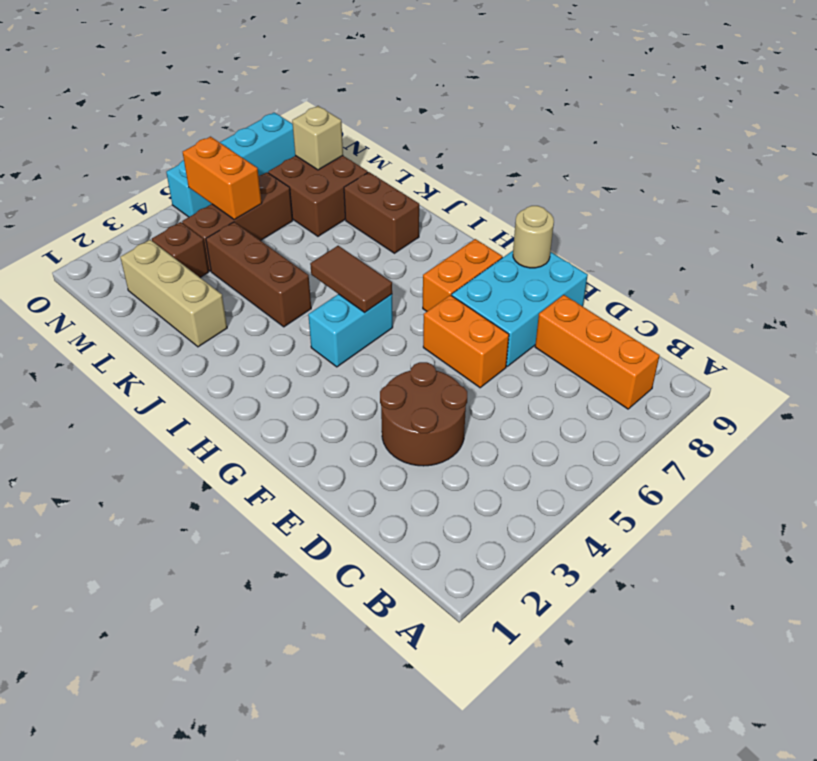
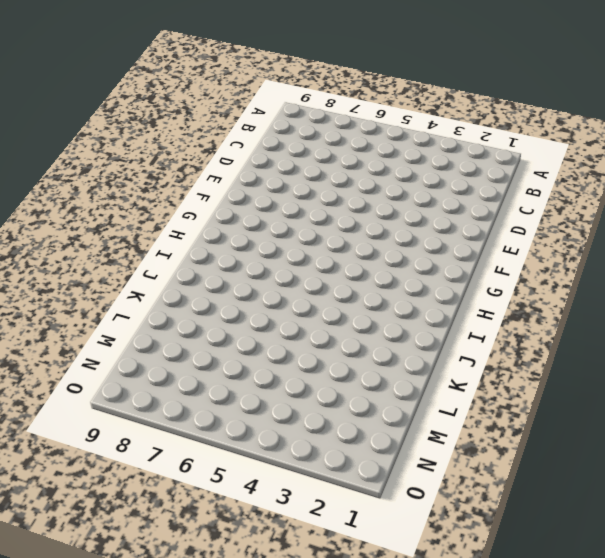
none -> orange 1x3 brick [535,295,660,409]
none -> brown 2x2 round brick [380,362,467,466]
none -> orange 1x2 brick [423,295,509,388]

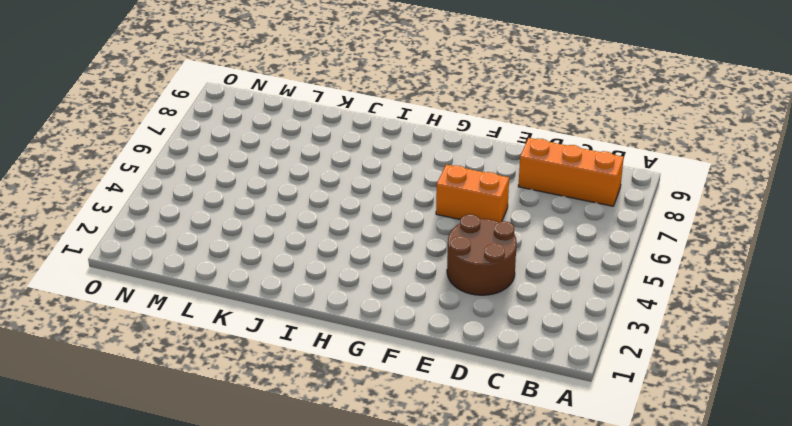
none -> cyan 2x3 brick [452,251,588,366]
none -> orange 1x2 brick [423,239,502,311]
none -> cyan 1x2 brick [308,294,393,367]

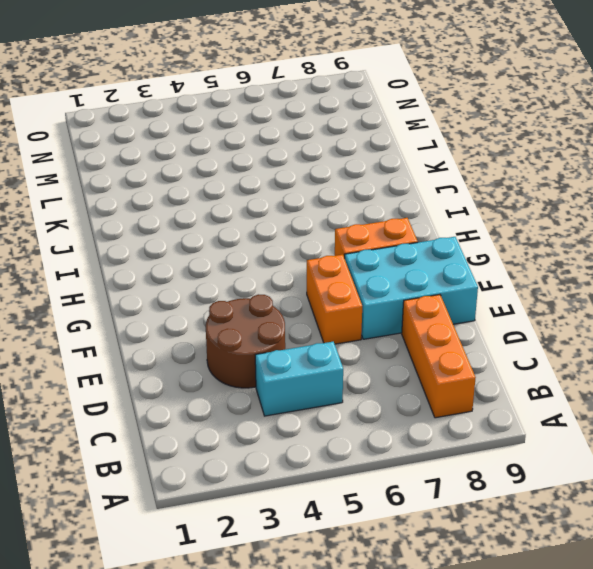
cyan 1x2 brick [255,342,343,416] -> cyan 1x2 brick moved to [308,294,393,367]
none -> brown 1x3 brick [206,222,311,327]
none -> brown 1x2 brick [344,172,419,253]
none -> tan 1x3 brick [120,240,227,347]

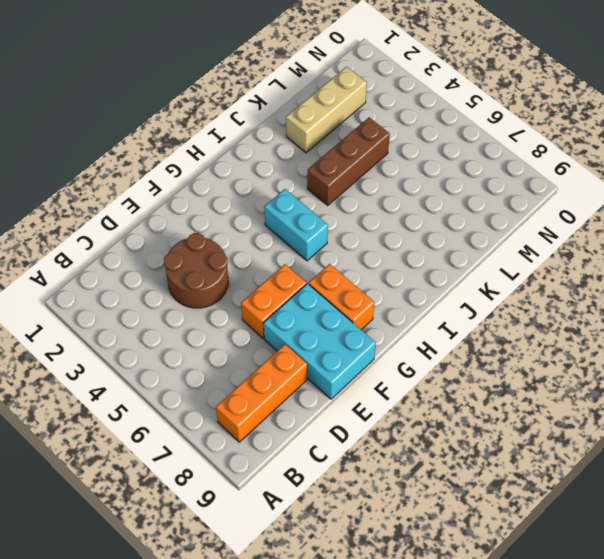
none -> brown 1x2 brick [344,172,419,253]
none -> brown 2x2 brick [268,156,368,236]
none -> brown 1x1 brick [152,222,209,277]

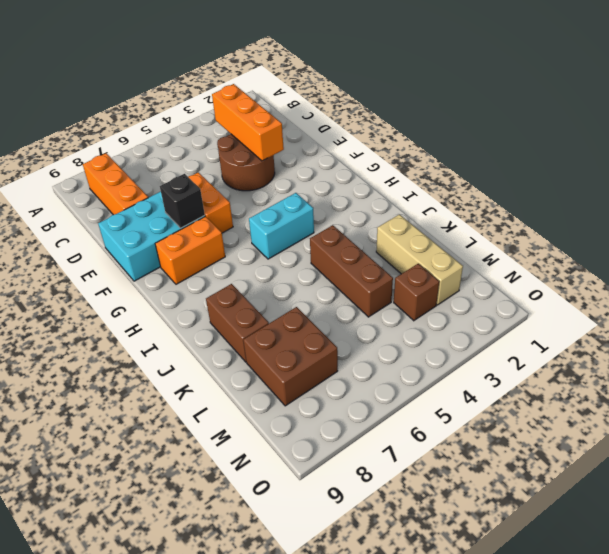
orange 1x3 brick [212,84,284,161] -> none
black 1x1 brick [160,174,205,228] -> none
none -> brown 1x3 brick [182,172,293,271]
none -> cyan 1x4 brick [166,112,295,217]
none -> tan 1x1 round brick [513,206,554,268]

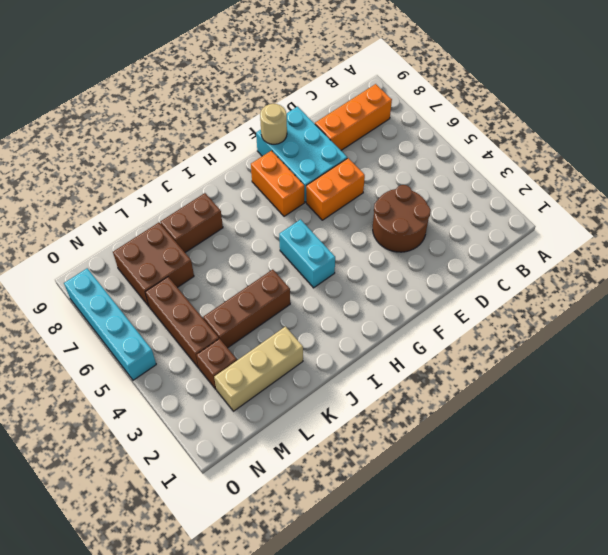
none -> brown 1x2 tile [310,246,392,312]
none -> orange 1x2 brick [183,137,262,220]
none -> tan 1x1 brick [292,106,343,170]

